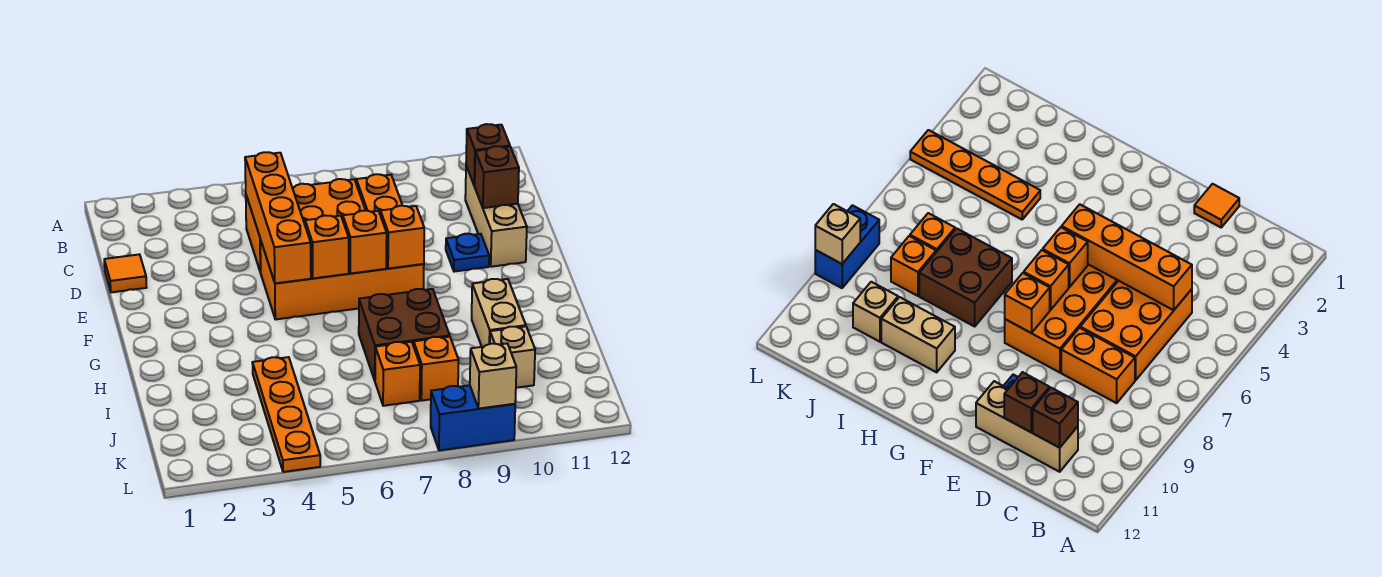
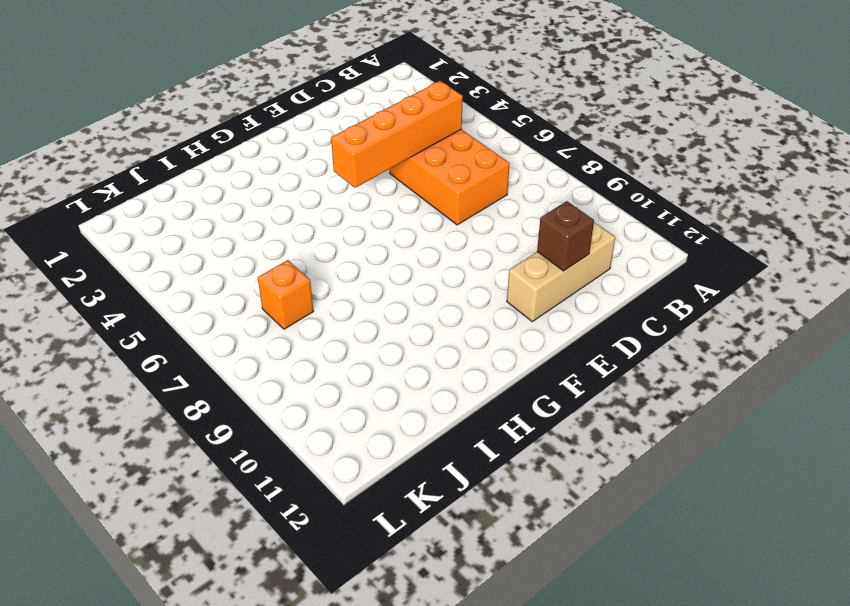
none -> orange 1x2 brick [356,174,402,214]
none -> orange 1x1 tile [104,254,147,292]
none -> orange 2x4 brick [260,240,424,319]

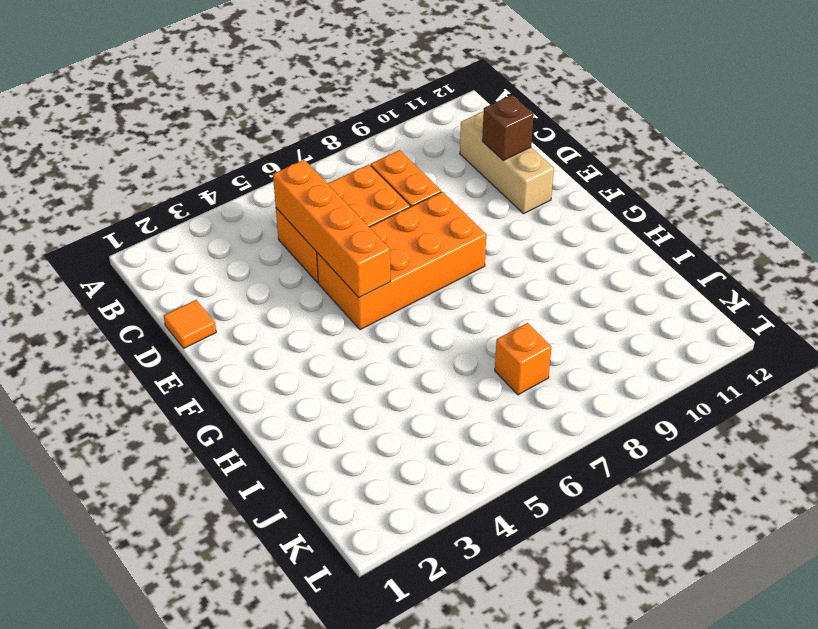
none -> blue 1x1 plate [446,234,489,272]
none -> brown 2x2 brick [359,289,450,380]
none -> tan 1x2 brick [472,279,526,347]

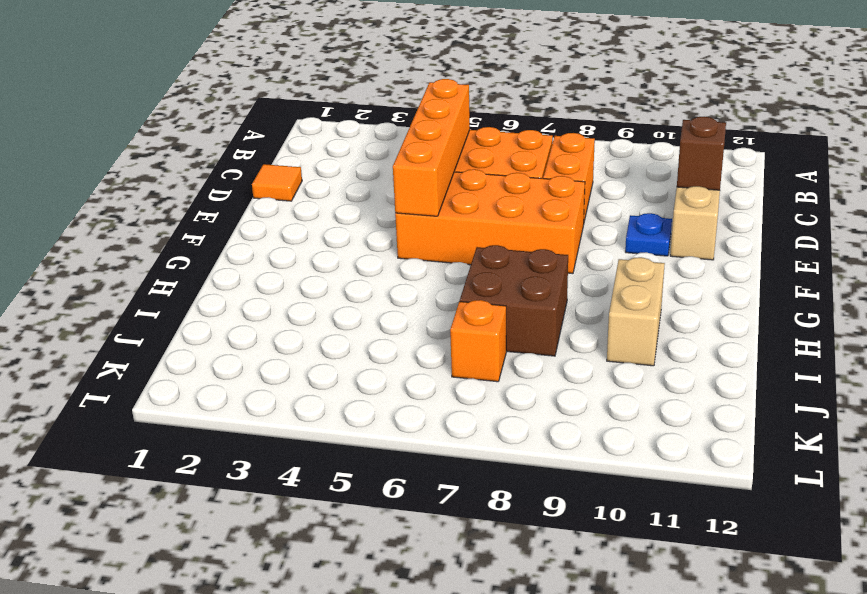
none -> orange 1x4 plate [252,357,320,472]
none -> orange 1x1 brick [414,337,459,401]
none -> tan 1x1 brick [490,326,535,388]

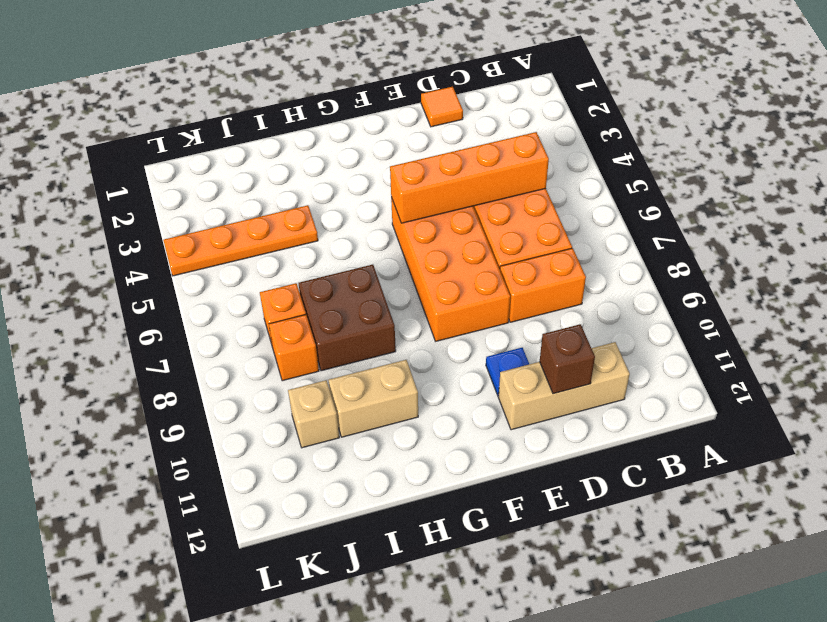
none -> blue 1x2 brick [431,385,515,450]
none -> brown 1x1 brick [466,124,510,185]
none -> orange 1x1 brick [305,215,349,278]

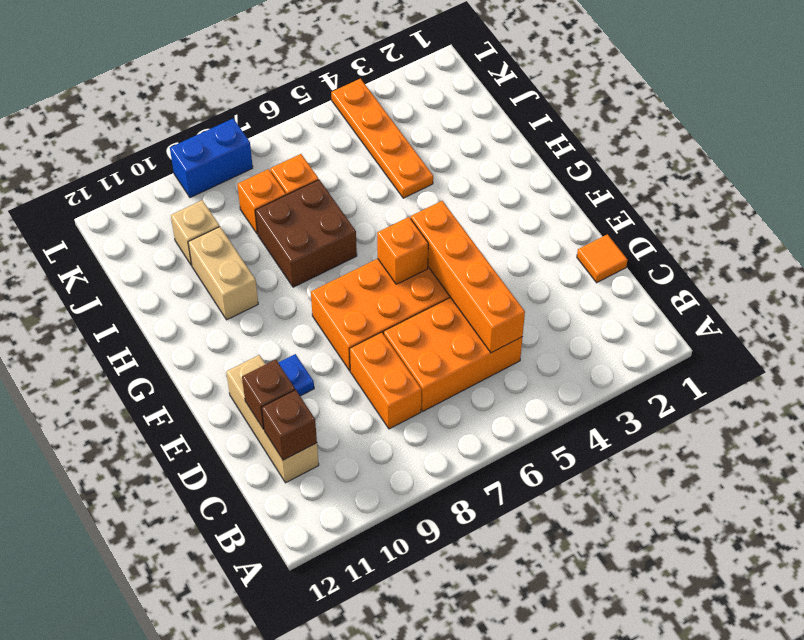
none -> orange 1x1 brick [343,211,387,273]
none -> orange 1x1 brick [380,206,424,269]
none -> tan 1x1 brick [470,344,516,409]

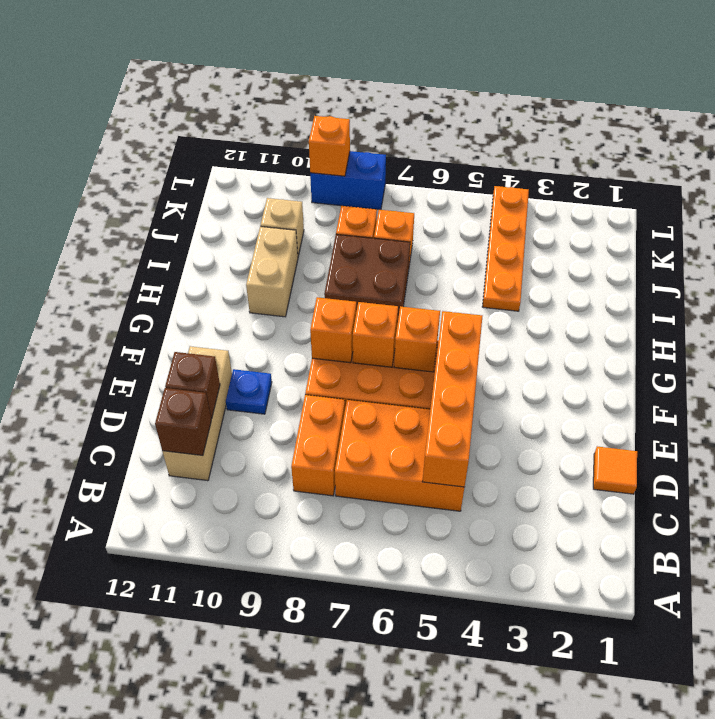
orange 1x1 brick [309,116,350,176] -> tan 1x1 brick [470,344,516,409]

